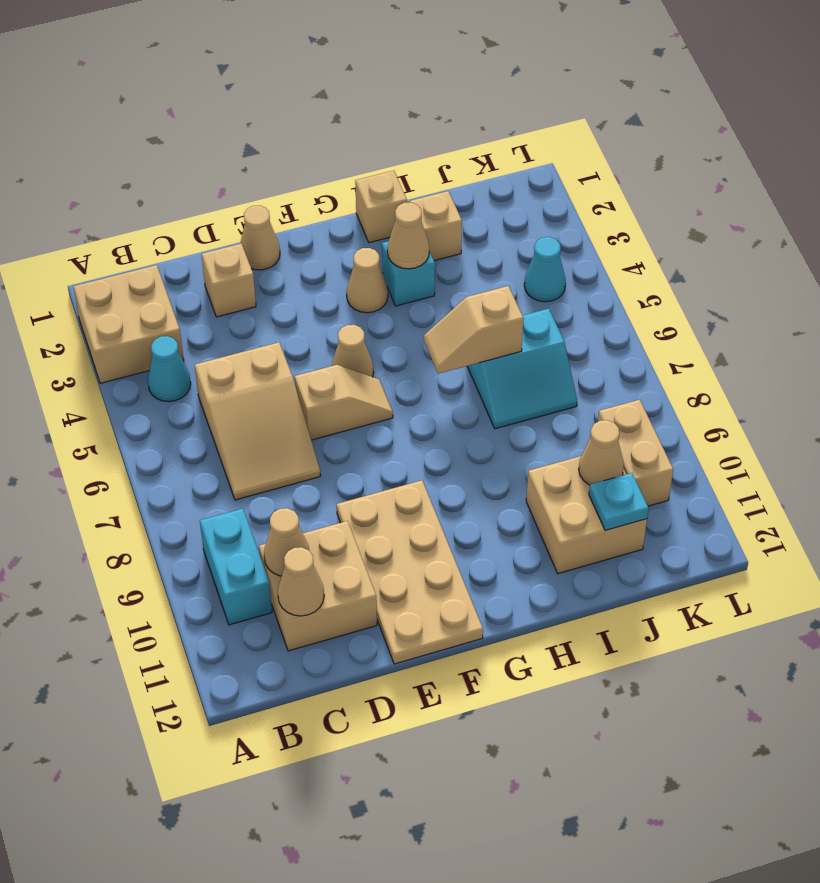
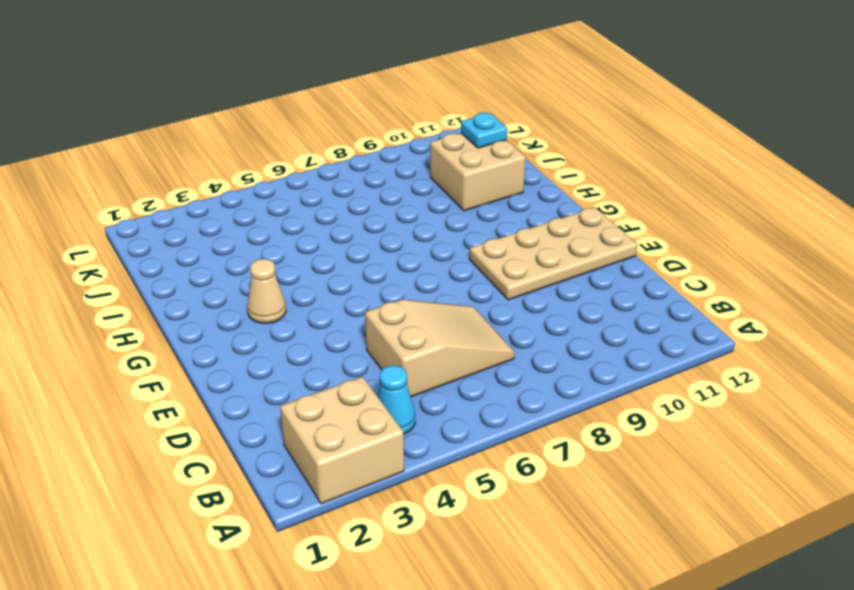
none -> cyan 1x2 brick [200,509,272,625]
none -> tan 2x2 brick [259,521,377,651]
none -> tan 1x1 brick [202,244,256,317]

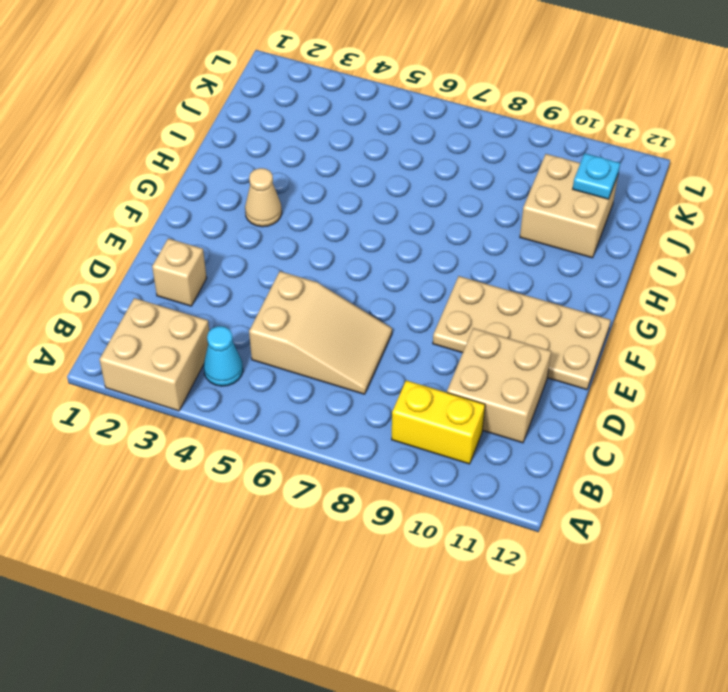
yellow 1x2 brick [392,380,485,464] -> cyan 1x2 brick [200,509,272,625]
none -> tan 1x1 cone [240,205,280,270]
none -> tan 1x2 slope [295,365,393,440]
none -> tan 1x1 cone [332,325,374,377]

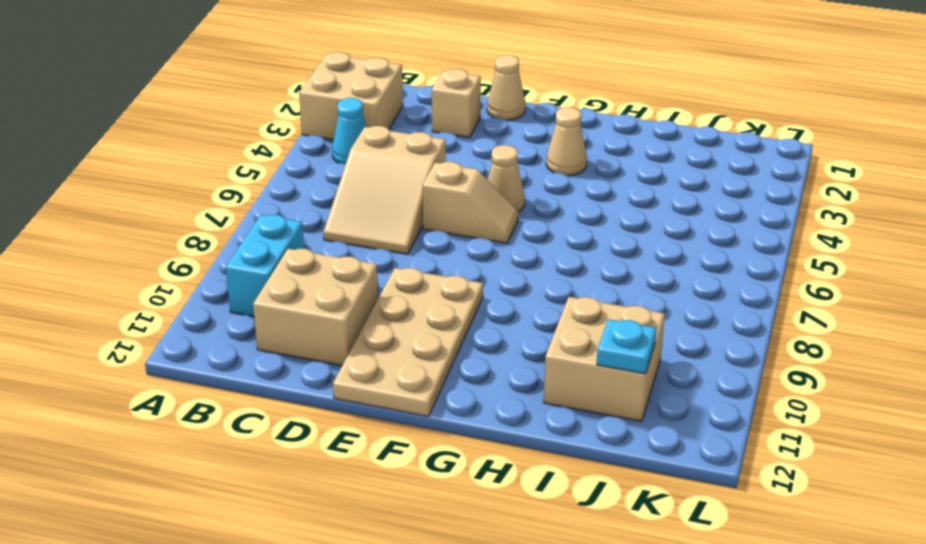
none -> tan 1x1 brick [355,171,407,243]
none -> cyan 1x1 brick [382,241,435,306]
none -> tan 1x1 brick [410,191,462,261]

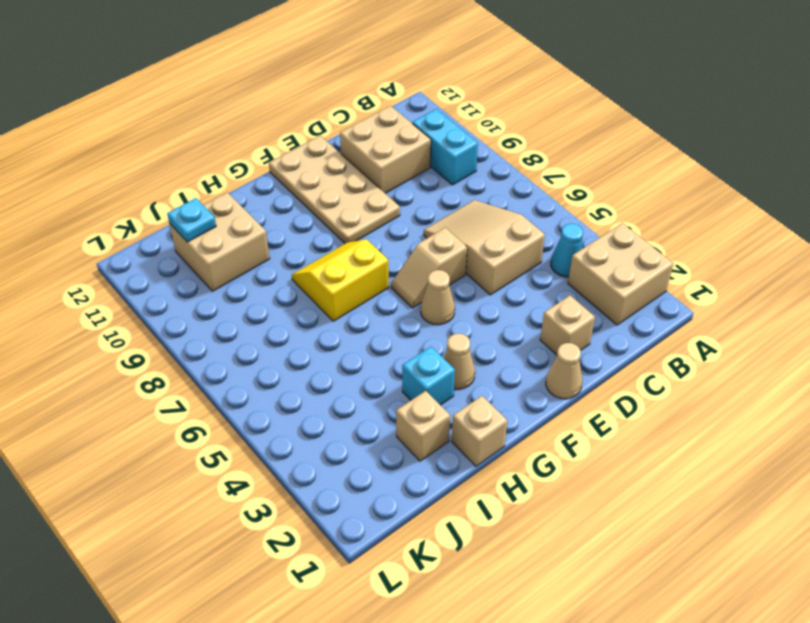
yellow 2x2 slope [292,239,389,321] -> none
none -> cyan 2x2 slope [467,309,577,429]
none -> cyan 1x1 cone [524,237,566,302]
none -> tan 1x2 brick [598,400,673,506]

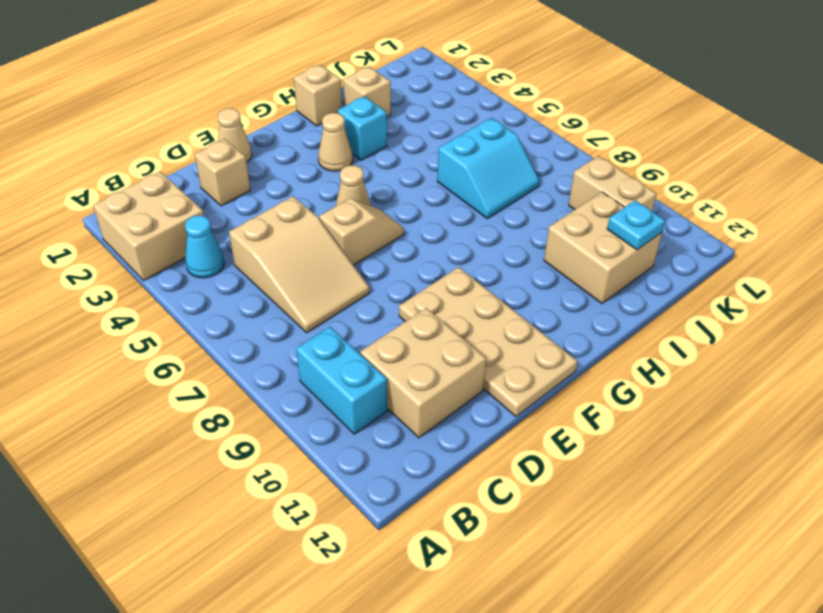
none -> cyan 1x1 cone [524,237,566,302]
none -> tan 1x1 cone [264,508,309,576]
none -> tan 1x1 cone [278,547,324,616]

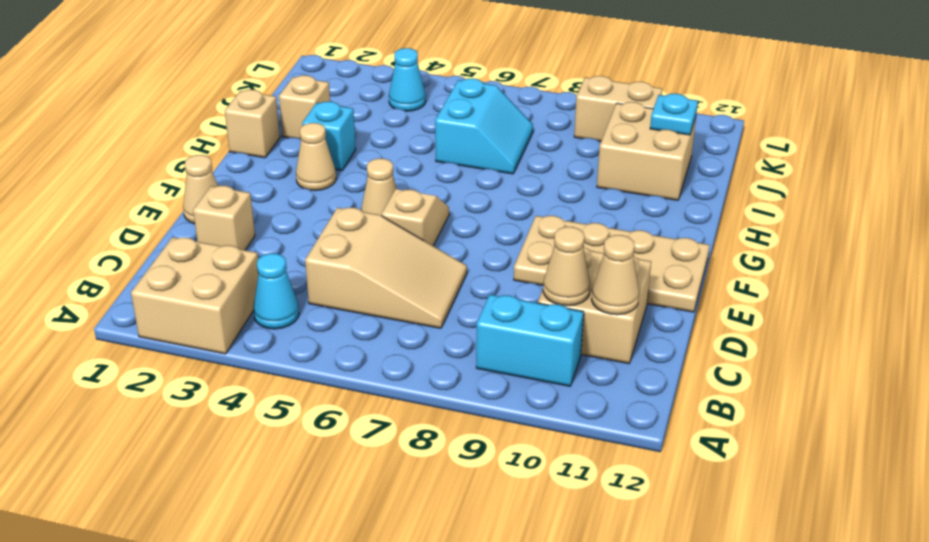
none -> tan 1x1 cone [387,202,429,269]
none -> tan 1x2 slope [424,286,523,374]
none -> tan 1x1 cone [579,420,624,485]

